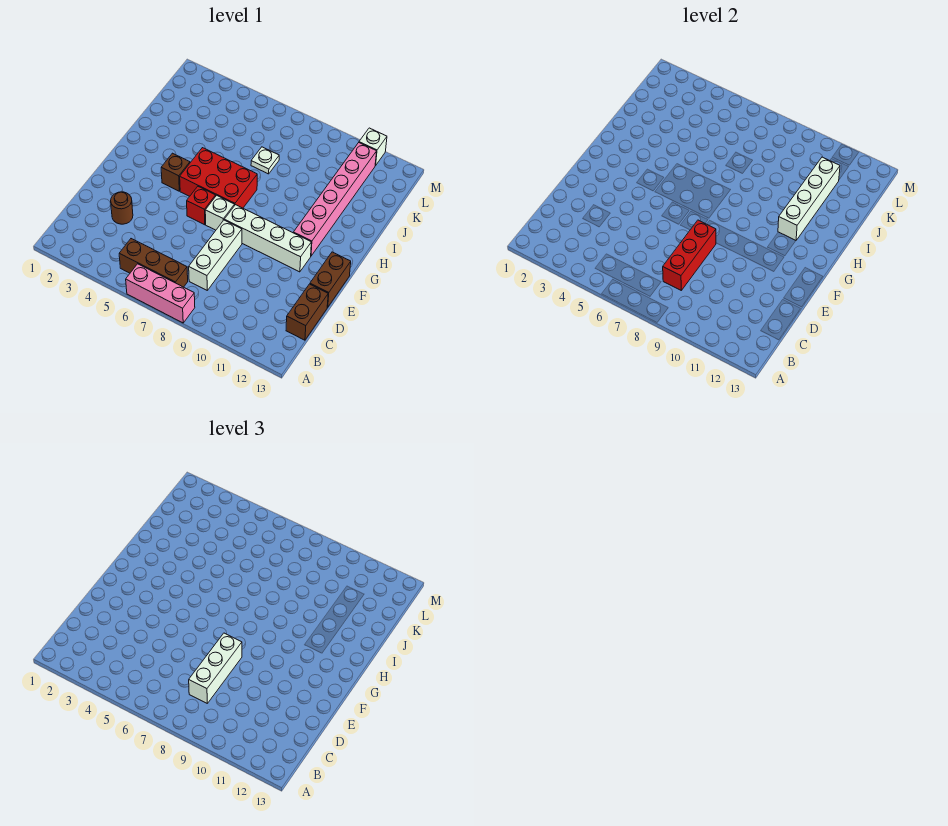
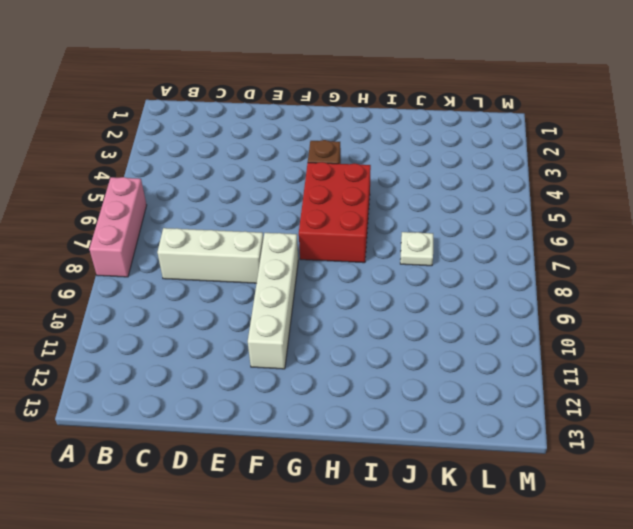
none -> brown 1x3 brick [119,239,188,287]
none -> brown 1x2 brick [286,284,328,340]
none -> brown 1x1 round brick [111,192,133,224]

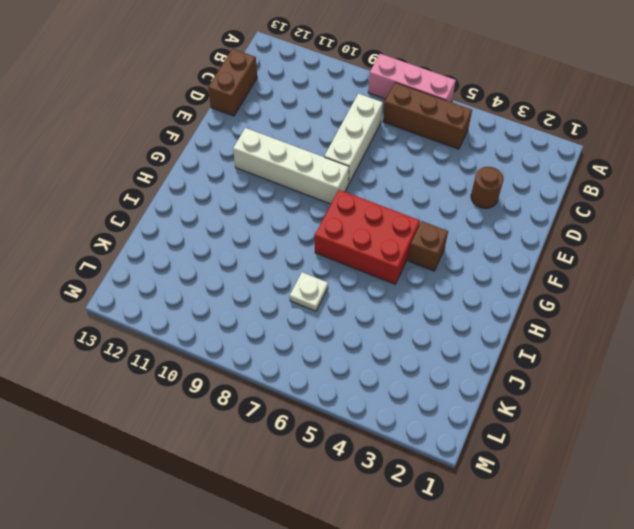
none -> brown 1x2 brick [310,252,351,307]
none -> red 1x1 brick [187,187,216,225]
none -> white 1x1 brick [205,195,235,230]

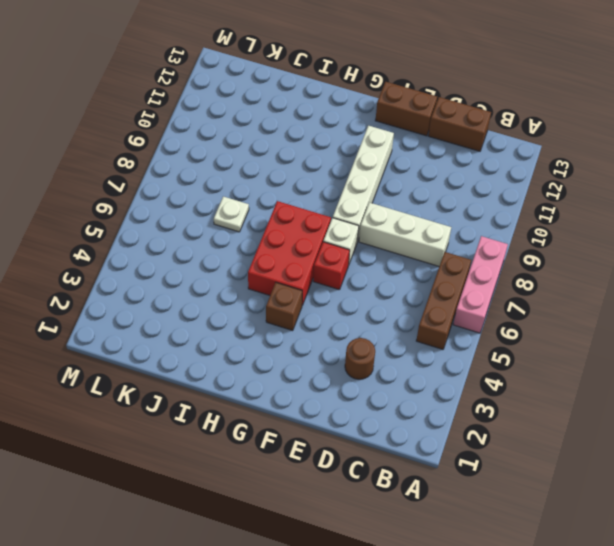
none -> pink 1x6 brick [293,143,377,256]
none -> white 1x1 brick [359,128,387,165]
none -> red 1x3 brick [663,220,716,290]

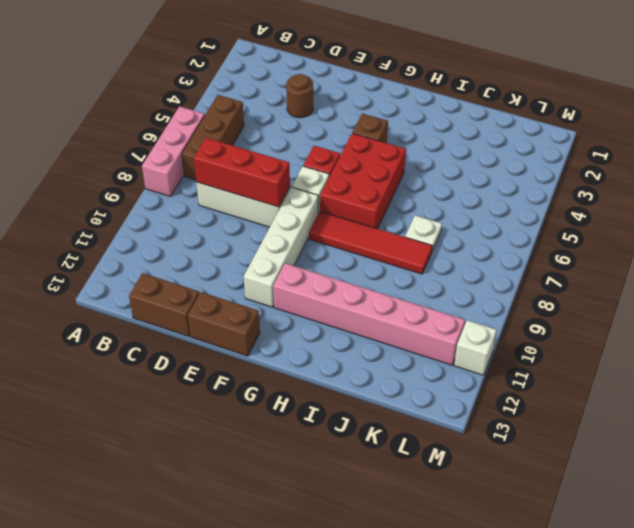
red 1x4 tile [309,212,432,274] -> none
none -> white 1x4 brick [778,157,840,240]
none -> white 1x3 brick [189,633,242,703]

